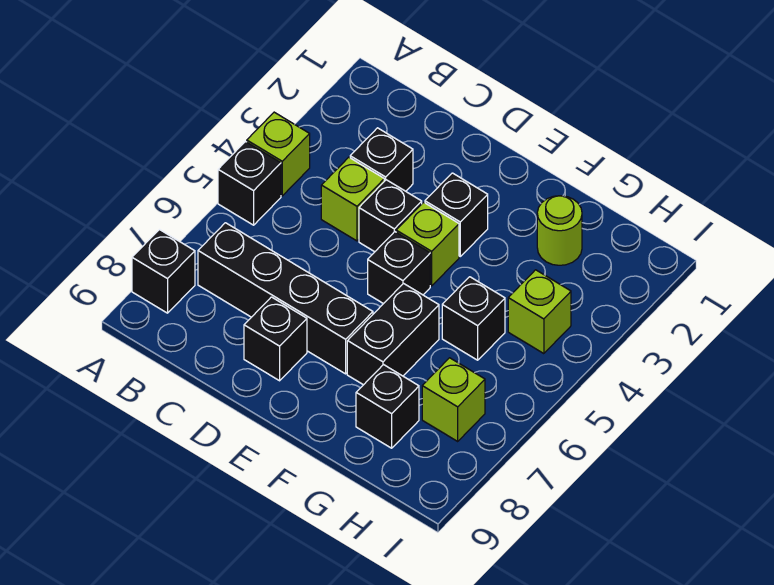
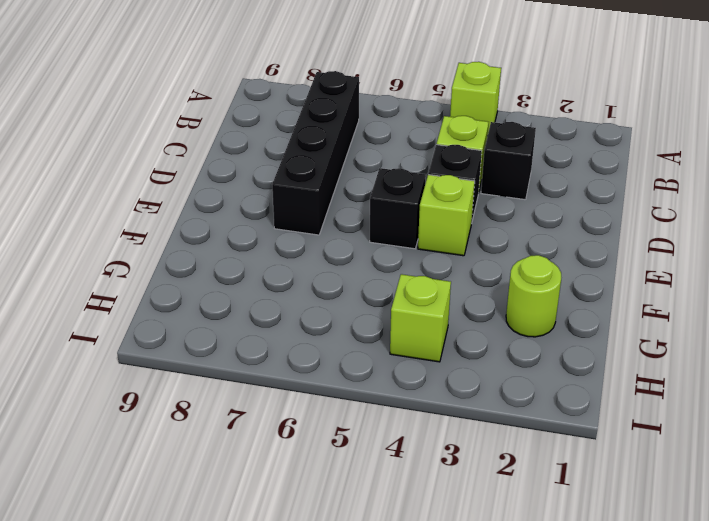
none -> black 1x1 brick [218,142,281,225]
none -> black 1x1 brick [132,230,195,313]
none -> black 1x1 brick [244,297,307,381]

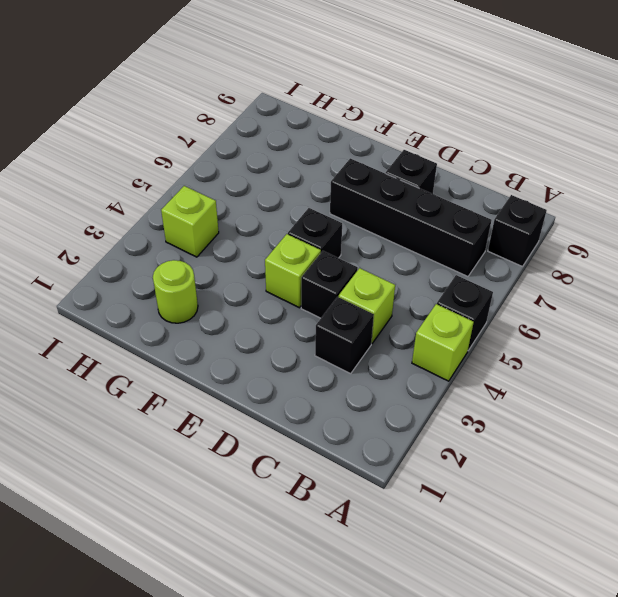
none -> black 1x1 brick [425,173,488,256]
none -> black 1x2 brick [347,284,439,385]
none -> black 1x1 brick [442,277,505,360]

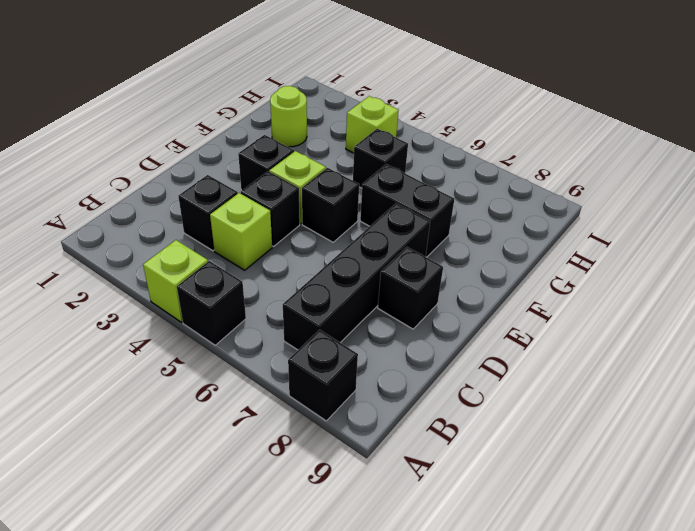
none -> black 1x1 brick [356,365,419,448]
none -> lime 1x1 brick [422,358,485,441]

